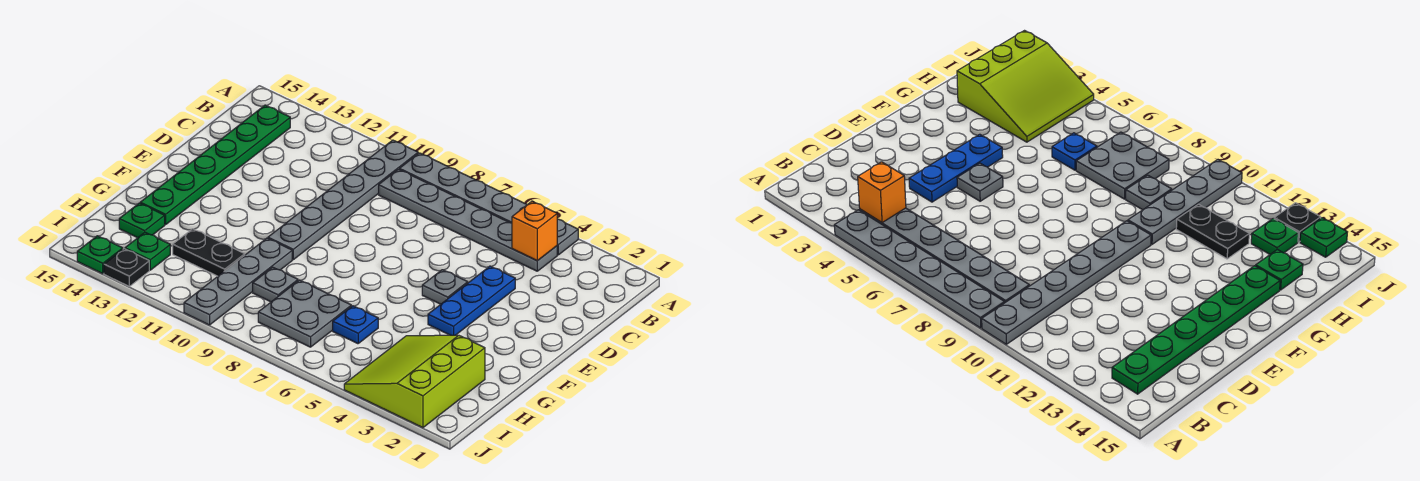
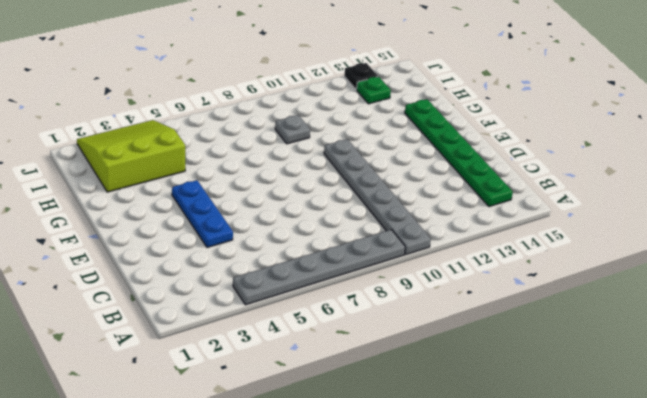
lime 3x3 slope [77,120,185,192] -> lime 3x3 slope turned to [344,335,485,428]
none -> grey 1x6 plate [379,169,557,271]
none -> grey 1x1 plate [422,270,468,304]
none -> grey 1x4 plate [184,238,292,325]

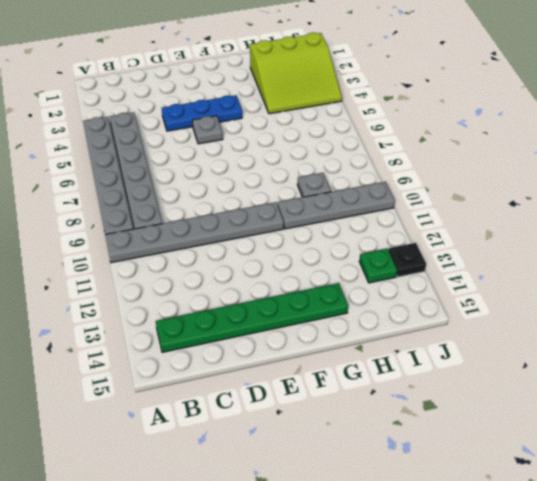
none -> blue 1x1 plate [333,306,378,344]
none -> grey 2x2 plate [258,280,351,347]
none -> black 1x2 plate [173,229,245,276]

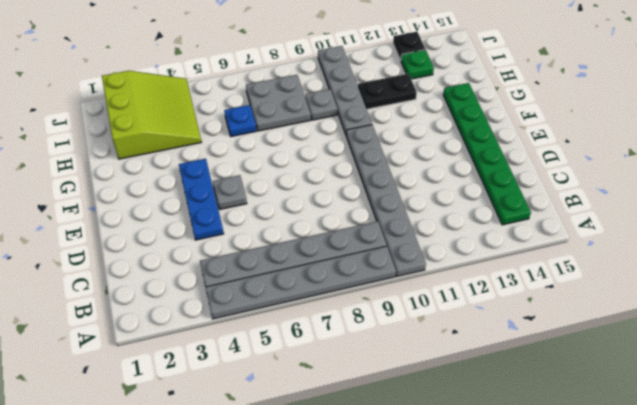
none -> green 1x1 plate [119,203,165,238]
none -> green 1x1 plate [77,236,123,274]
none -> orange 1x1 brick [512,201,557,261]

